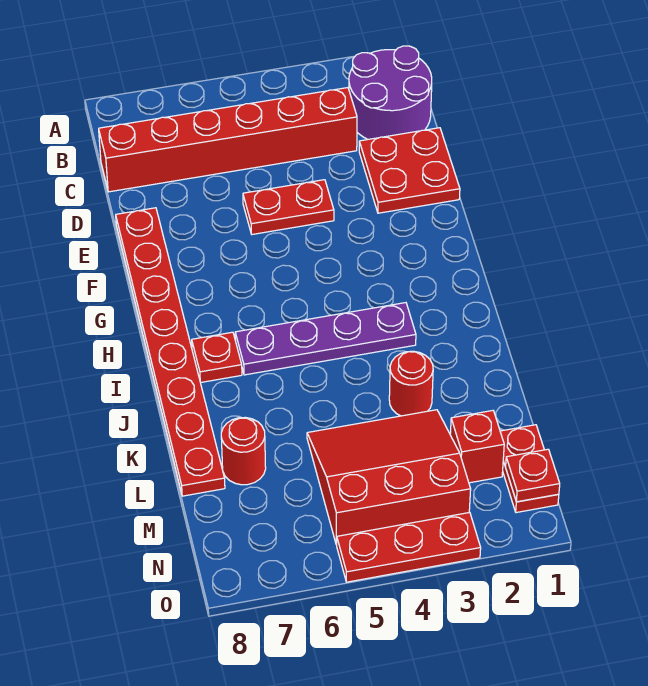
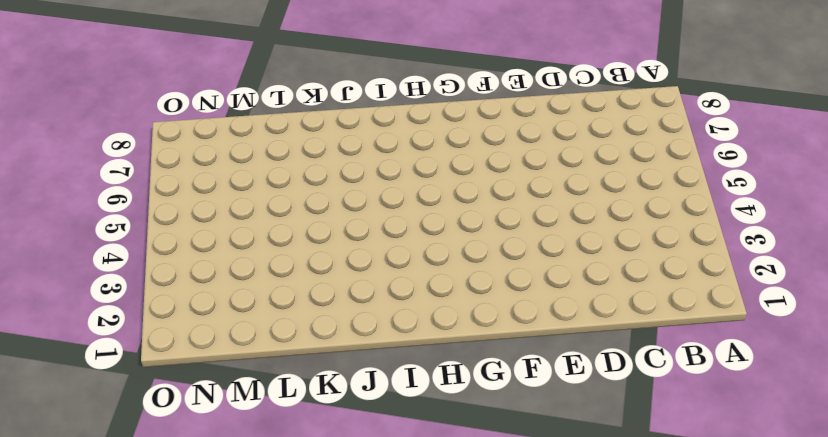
none -> purple 2x2 round brick [349,46,432,140]
none -> red 1x6 brick [99,88,357,192]
none -> red 2x2 plate [359,128,460,213]

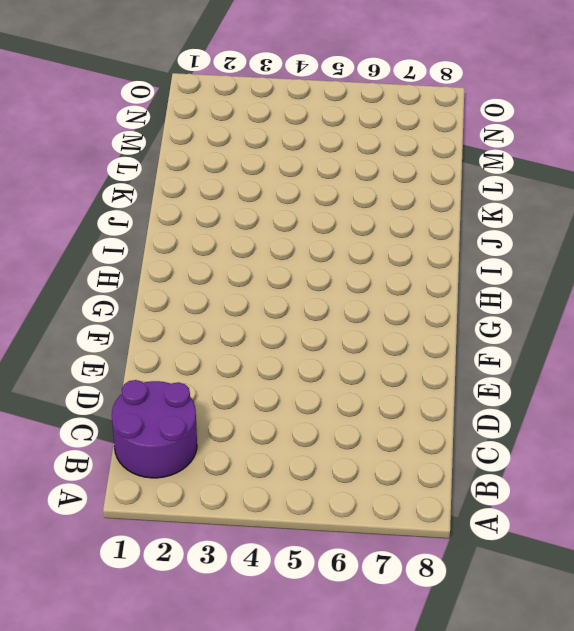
none -> red 1x6 brick [99,88,357,192]
none -> red 2x2 plate [359,128,460,213]
none -> red 1x2 plate [243,180,334,234]

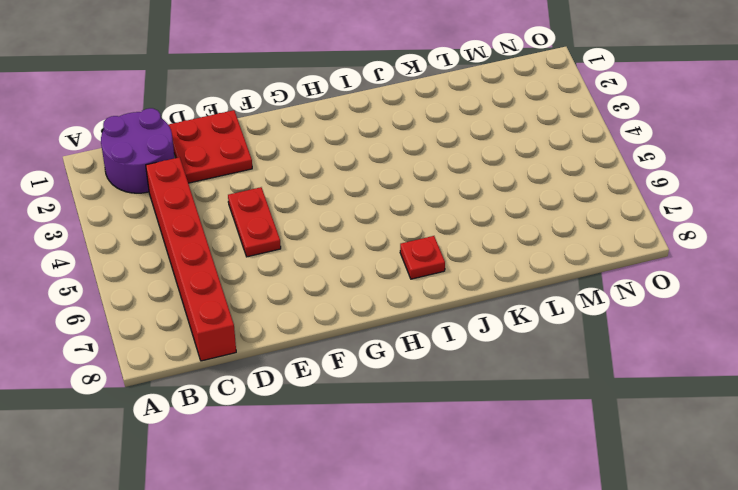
none -> red 1x8 plate [116,208,225,496]
none -> purple 1x4 plate [235,303,416,375]
none -> red 1x1 round brick [389,351,433,416]

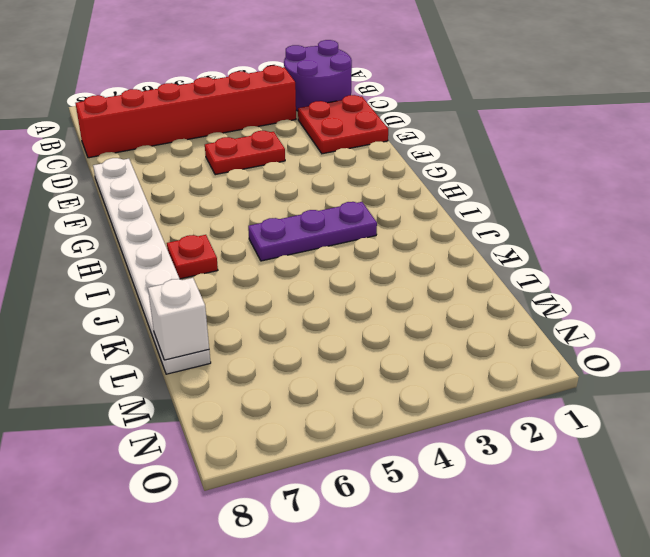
white 1x8 plate [93,158,211,374] -> red 1x8 plate [116,208,225,496]
purple 1x3 plate [248,202,377,261] -> purple 1x4 plate [235,303,416,375]
white 1x1 brick [148,278,209,360] -> none
none -> red 1x1 round brick [389,351,433,416]
none -> red 3x3 slope [307,410,471,545]
none -> red 1x1 round brick [221,417,266,485]

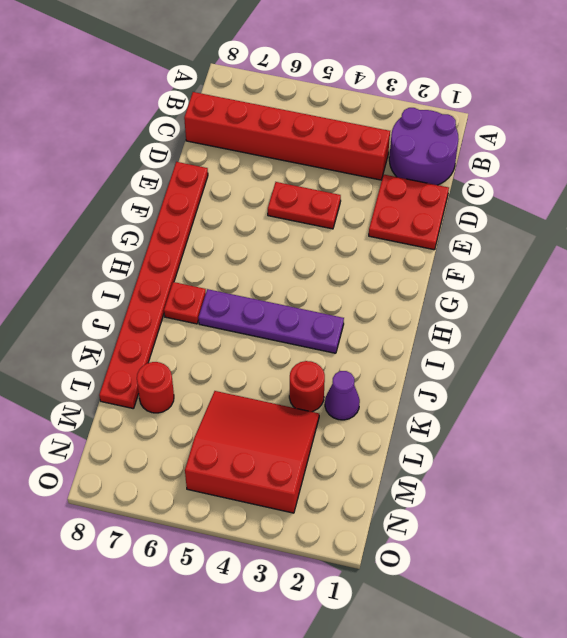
purple 1x1 cone [325,371,360,420] -> none
none -> red 1x2 plate [500,425,559,513]
none -> red 1x1 brick [450,411,504,483]
none -> red 1x3 plate [337,512,481,582]

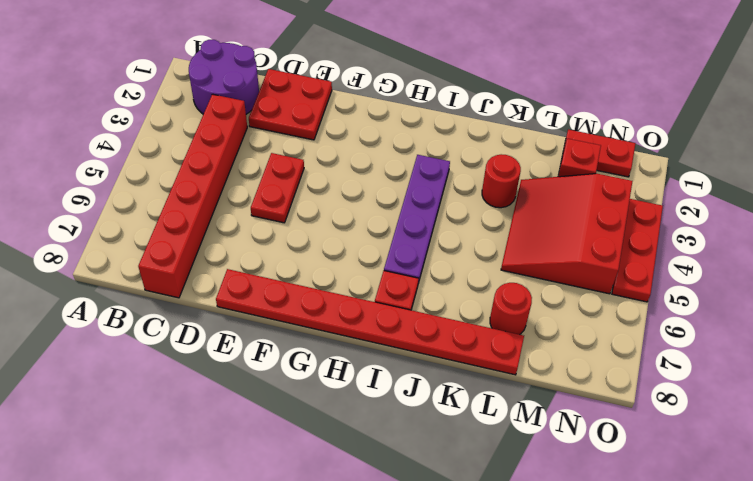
none -> red 1x1 plate [506,449,560,502]

